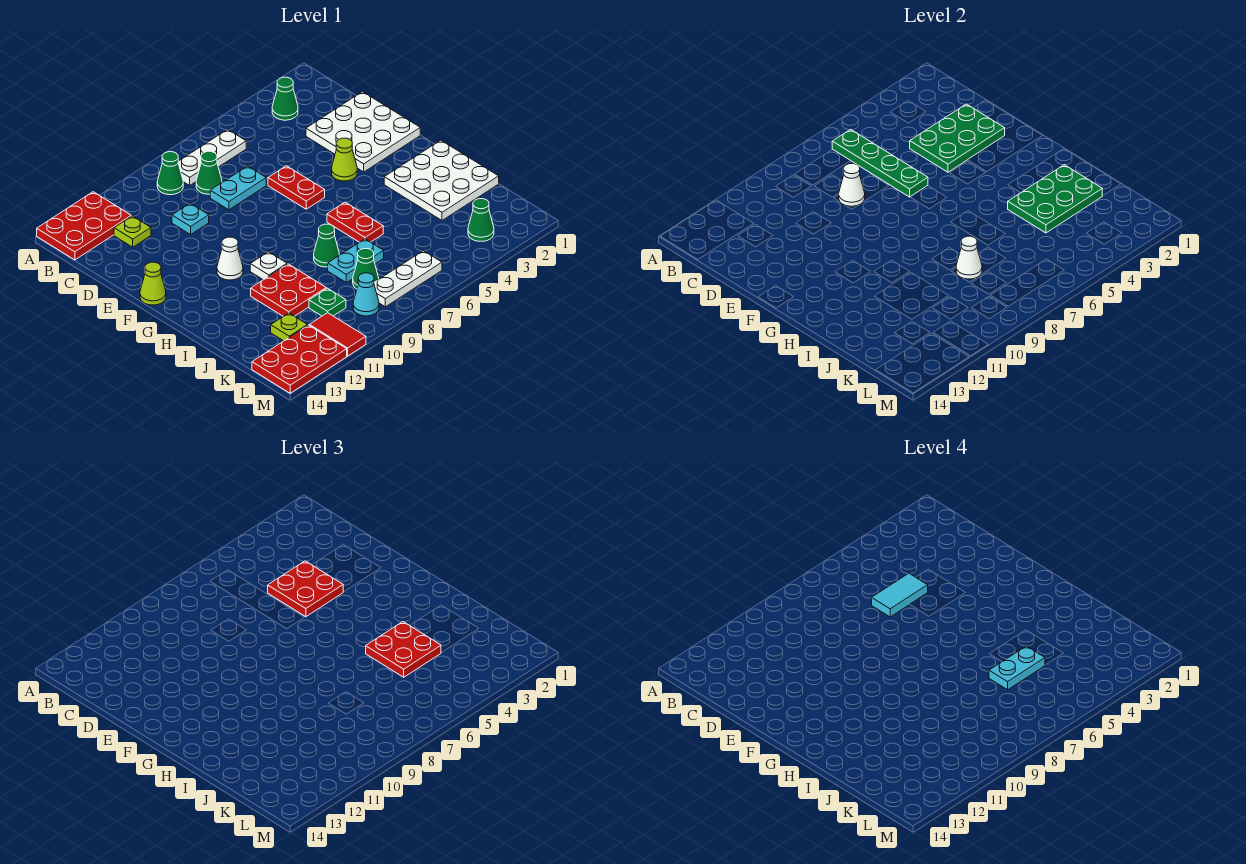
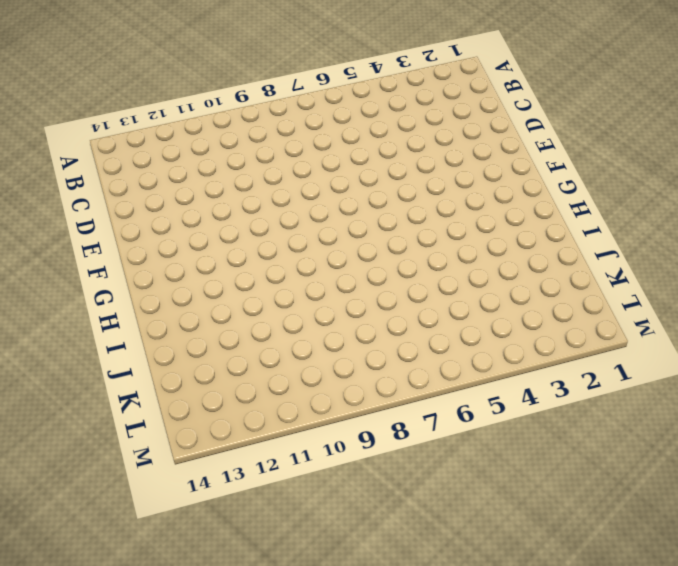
none -> red 2x3 plate [37,192,131,260]
none -> green 1x1 cone [272,77,298,120]
none -> white 1x3 plate [178,129,246,185]
none -> green 1x1 cone [157,152,183,195]

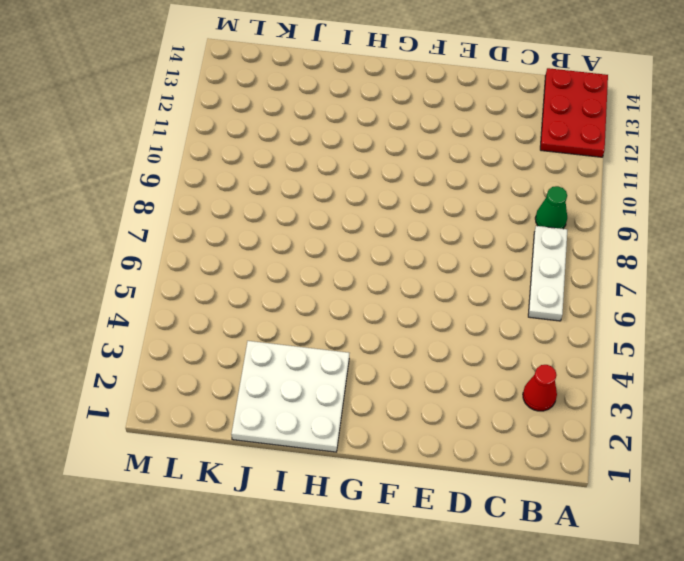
red 1x1 cone [523,365,557,411] -> green 1x1 cone [272,77,298,120]
none -> green 1x1 cone [196,151,222,194]
none -> lime 1x1 plate [114,216,151,247]
none -> white 3x3 plate [306,92,420,172]
none -> cyan 1x2 plate [210,166,266,210]

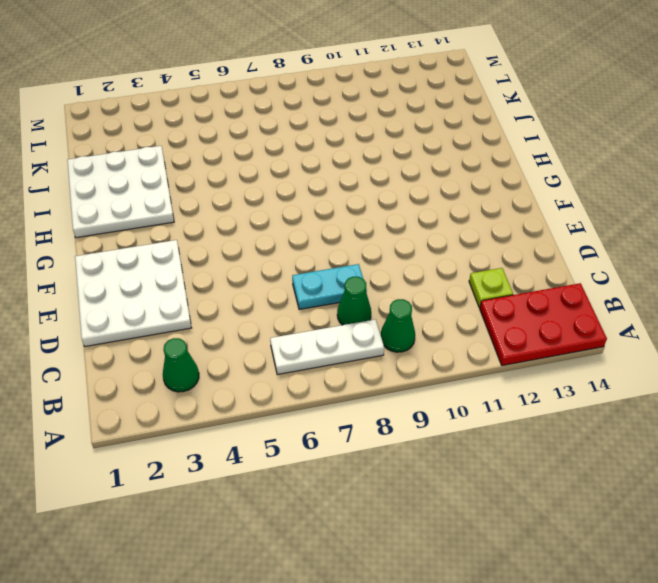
none -> cyan 1x1 plate [172,203,209,235]
none -> red 1x2 plate [268,166,325,209]
none -> lime 1x1 cone [332,138,357,181]
none -> lime 1x1 cone [140,262,166,305]

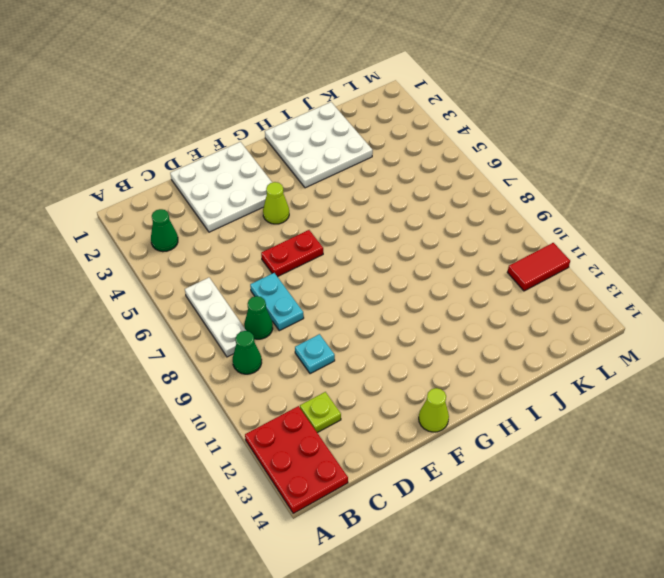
none -> white 1x1 cone [217,237,243,280]
none -> red 1x2 plate [327,202,383,242]
none -> white 1x1 plate [250,252,287,280]
none -> green 1x1 cone [314,224,339,267]

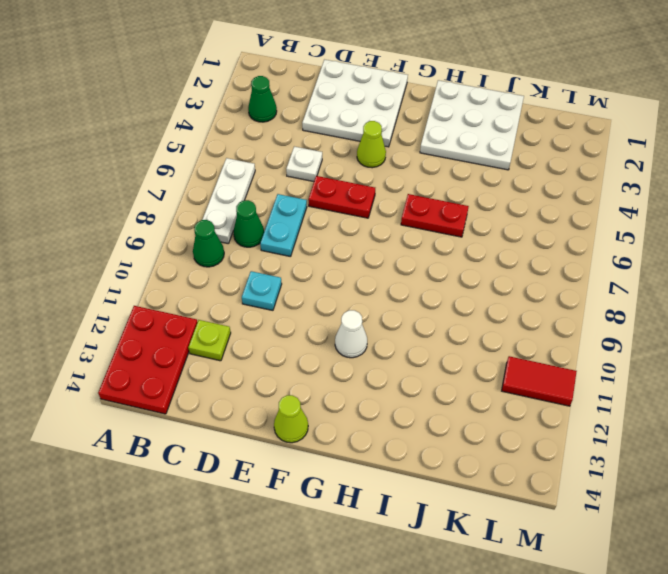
white 1x1 plate [286,147,322,182] -> white 1x1 plate moved to [250,252,287,280]
none -> green 1x1 cone [314,224,339,267]
none -> red 2x2 plate [251,264,326,316]
none -> cyan 1x2 plate [328,239,384,282]
none -> green 1x1 cone [353,249,379,289]

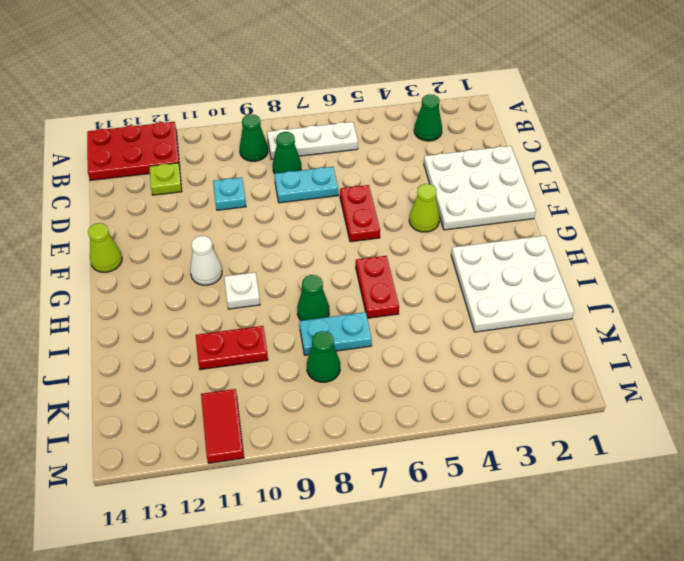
red 1x2 plate [196,326,268,370] -> red 2x2 plate [251,264,326,316]
none -> green 1x1 plate [309,288,346,316]
none -> lime 1x1 plate [271,313,308,341]
none -> green 1x1 cone [468,199,494,241]
none -> white 1x3 plate [374,251,442,307]

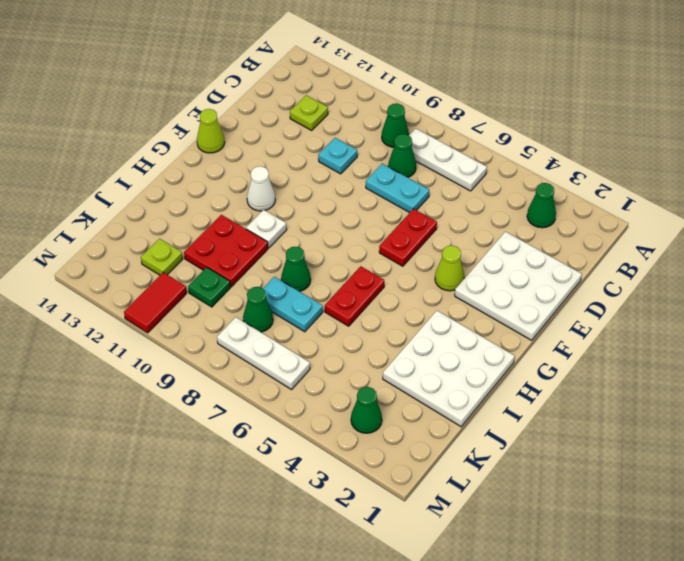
none -> red 2x3 plate [37,192,131,260]
none -> cyan 1x1 cone [353,273,379,316]
none -> red 2x3 plate [252,325,347,393]
none -> green 1x4 plate [832,129,928,197]

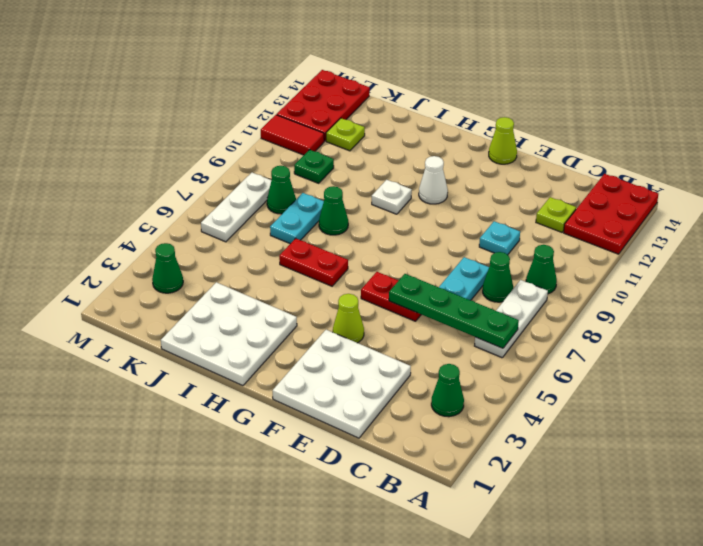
none -> red 2x2 plate [251,264,326,316]
none -> cyan 1x1 cone [353,273,379,316]
none -> green 2x3 plate [910,104,1005,172]
none -> white 1x1 cone [839,164,865,206]

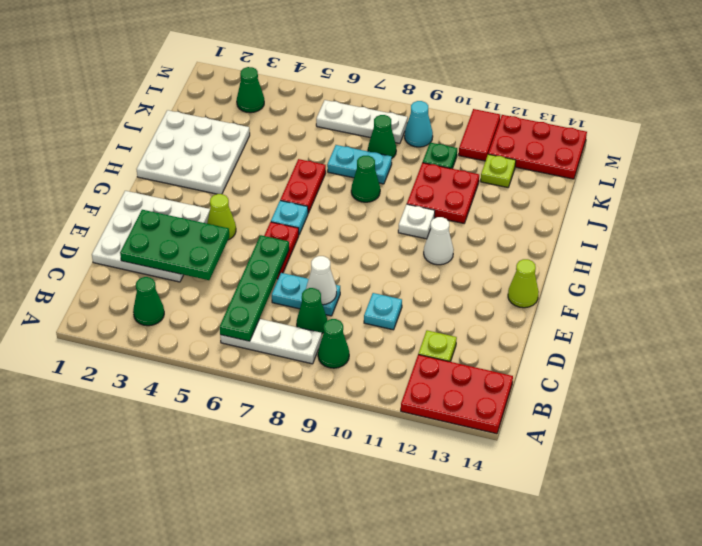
cyan 1x1 plate [271,201,308,234] -> none
none -> green 2x3 plate [1008,165,1102,233]
none -> white 1x1 cone [956,236,982,279]
none -> red 2x2 plate [268,561,343,617]
none -> red 2x2 plate [366,622,441,677]

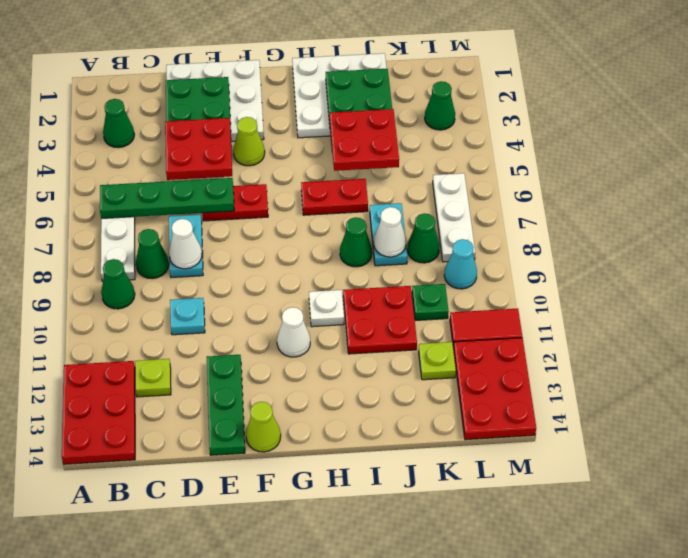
green 1x3 plate [207,355,245,455] -> none
none -> cyan 1x2 tile [872,573,928,617]
none -> cyan 1x2 plate [989,646,1045,690]

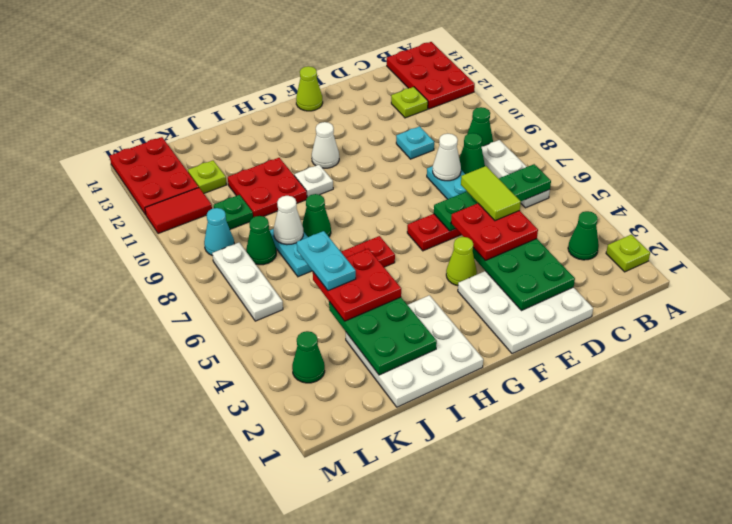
lime 1x1 plate [606,235,650,272] -> none
lime 1x2 tile [461,166,521,221] -> cyan 1x2 tile [872,573,928,617]

